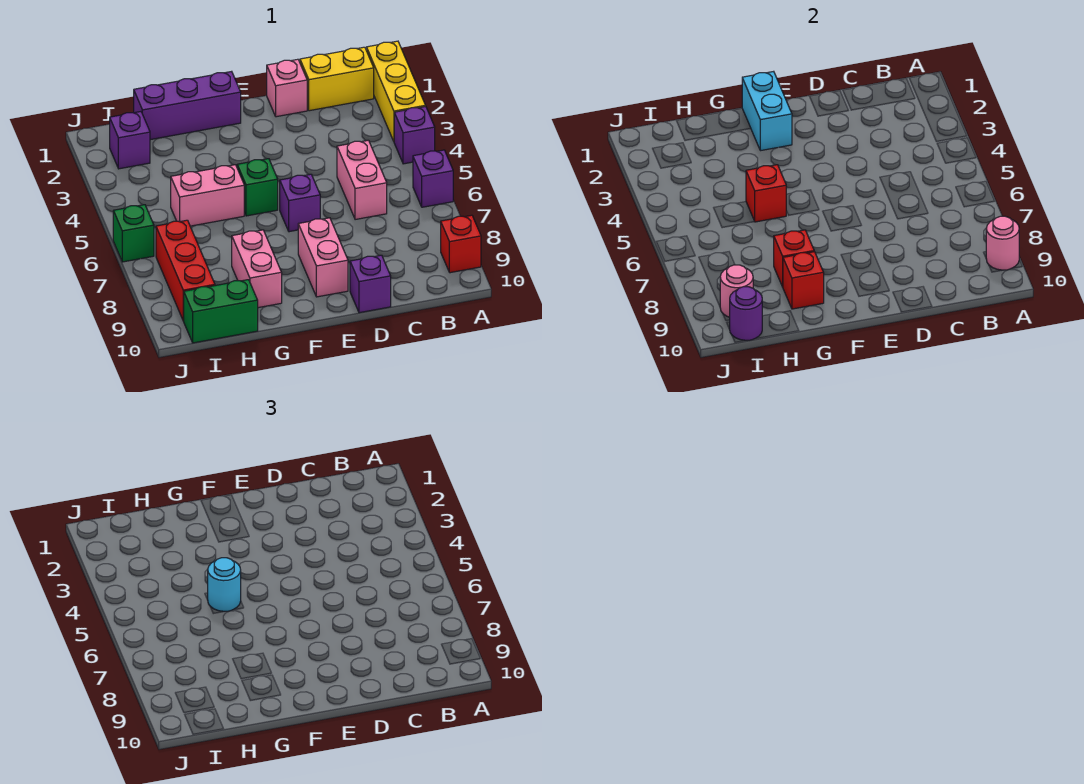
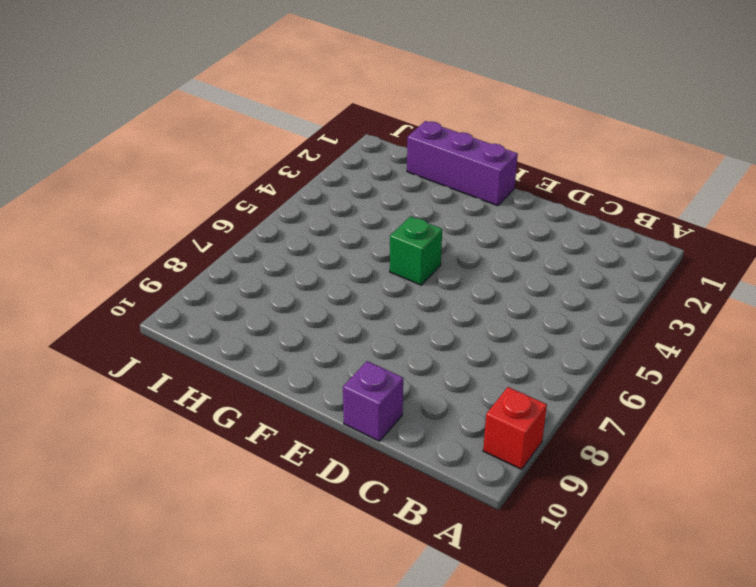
none -> yellow 1x3 brick [367,41,426,141]
none -> purple 1x1 brick [394,107,435,164]
none -> purple 1x1 brick [413,150,453,207]

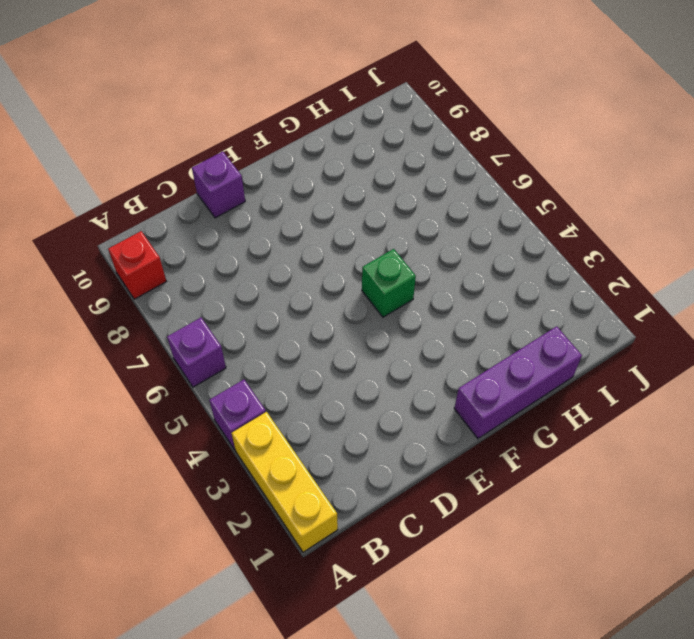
none -> yellow 1x2 brick [300,47,374,111]
none -> pink 1x2 brick [337,140,387,220]
none -> pink 1x1 brick [267,59,307,117]

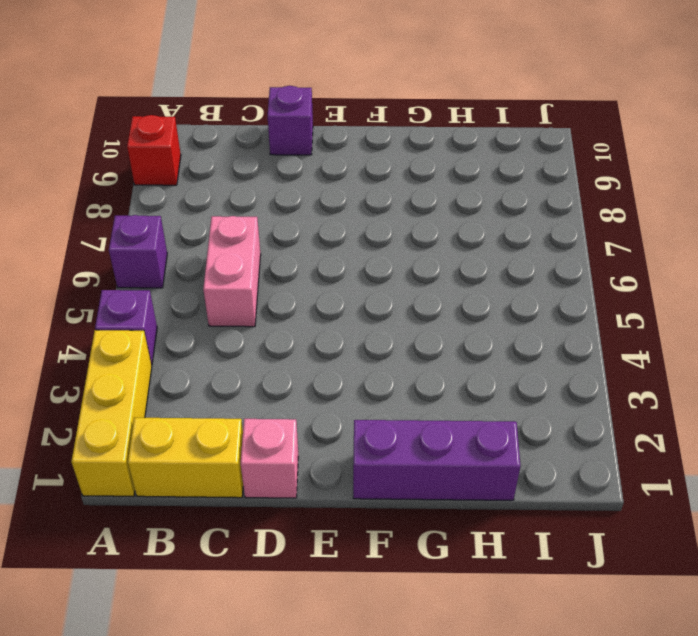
none -> purple 1x1 brick [280,174,320,232]
none -> pink 1x2 brick [298,218,348,297]
none -> green 1x1 brick [237,159,278,216]

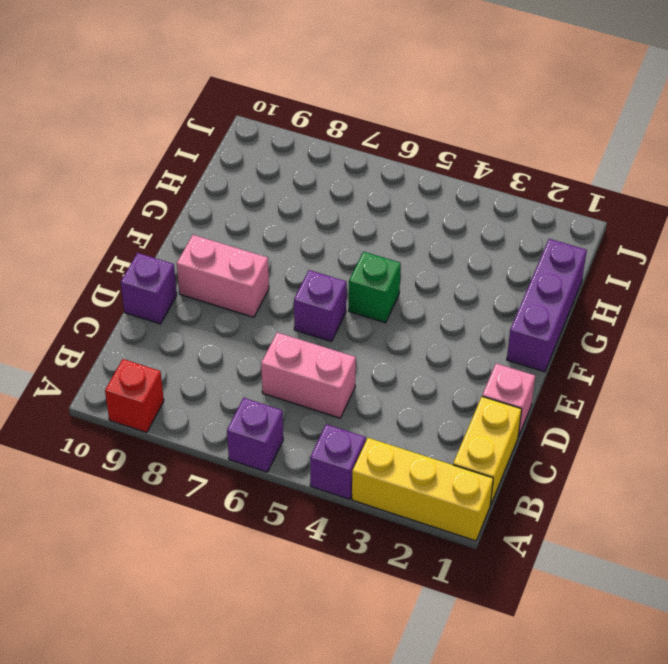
none -> pink 1x2 brick [171,165,244,226]
none -> pink 1x2 brick [232,230,282,308]
none -> green 1x2 brick [184,280,258,343]

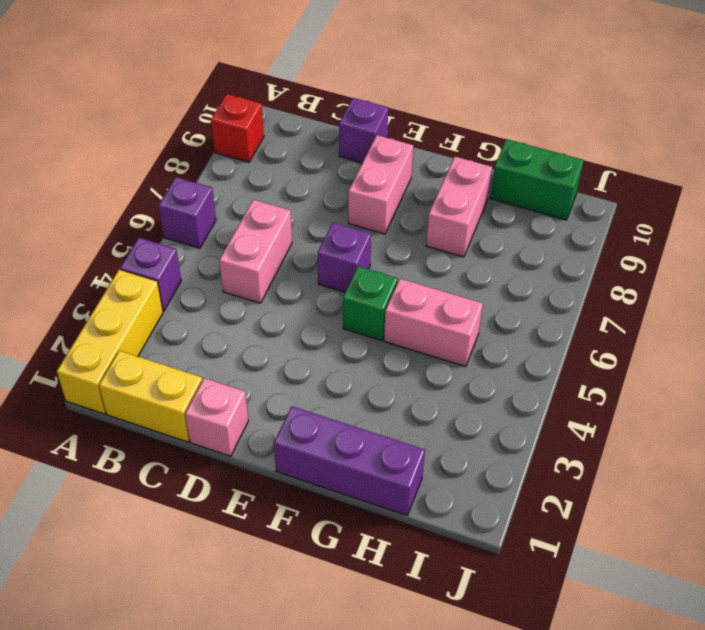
none -> purple 1x1 brick [110,112,150,169]
none -> red 1x3 brick [156,220,215,321]
none -> green 1x1 brick [113,205,154,262]

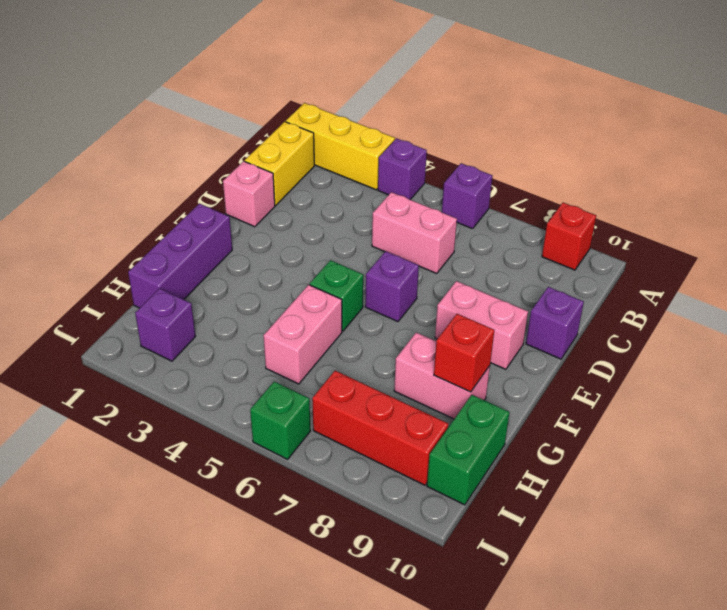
none -> pink 1x1 round brick [986,216,1019,270]
none -> cyan 1x2 brick [742,71,792,151]
none -> red 1x1 brick [746,165,786,222]

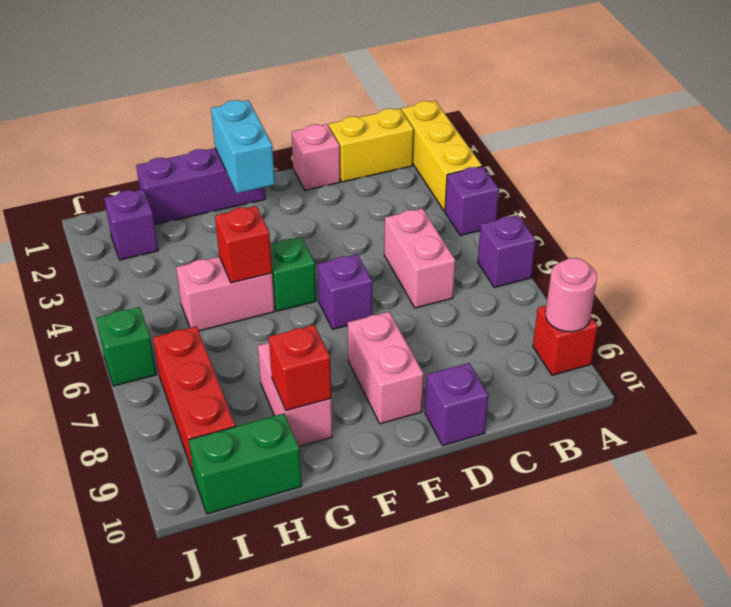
none -> red 1x1 brick [774,230,814,287]
none -> pink 1x1 round brick [720,265,753,317]
none -> purple 1x1 round brick [730,287,762,340]

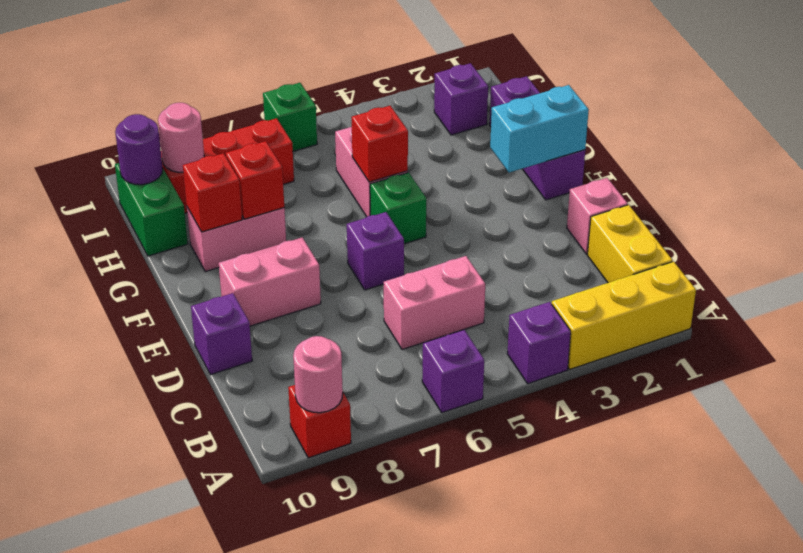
none -> cyan 1x1 round brick [208,558,241,611]

